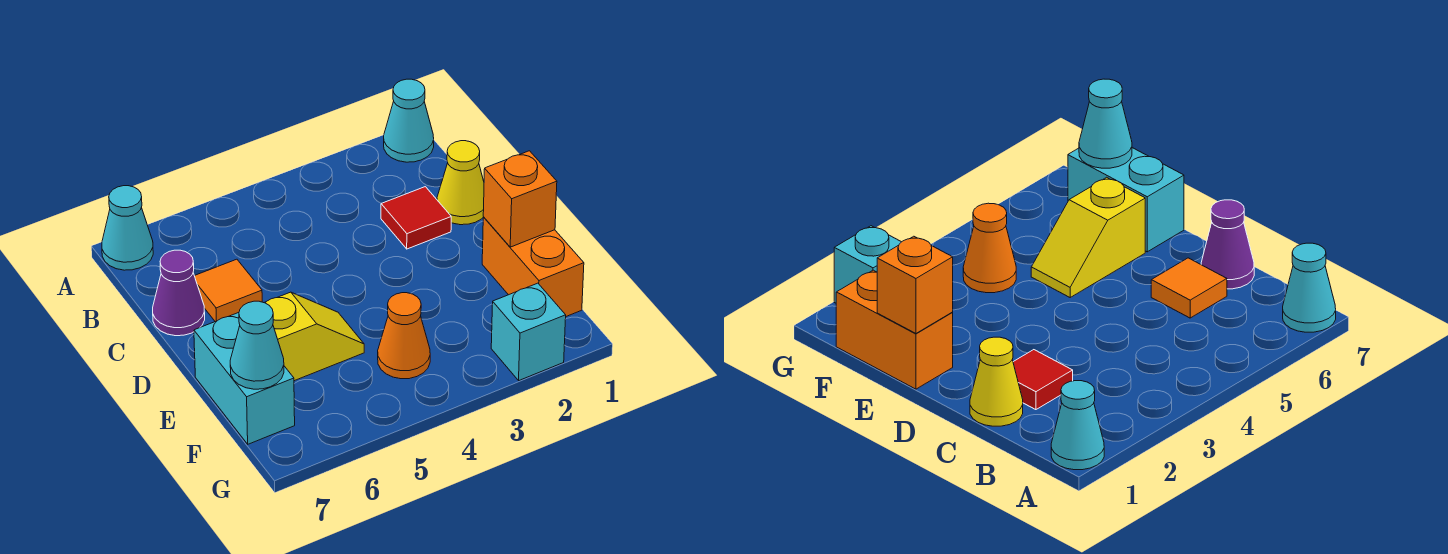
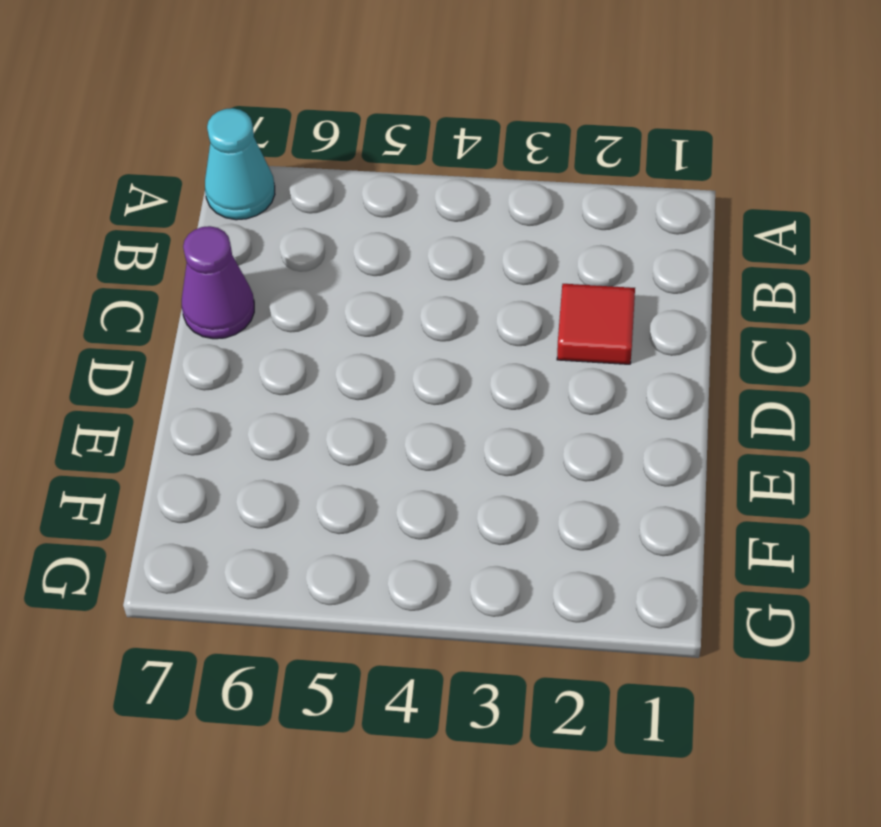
none -> cyan 1x1 cone [384,79,434,162]
none -> yellow 1x1 cone [437,141,484,225]
none -> orange 1x1 tile [195,259,262,322]

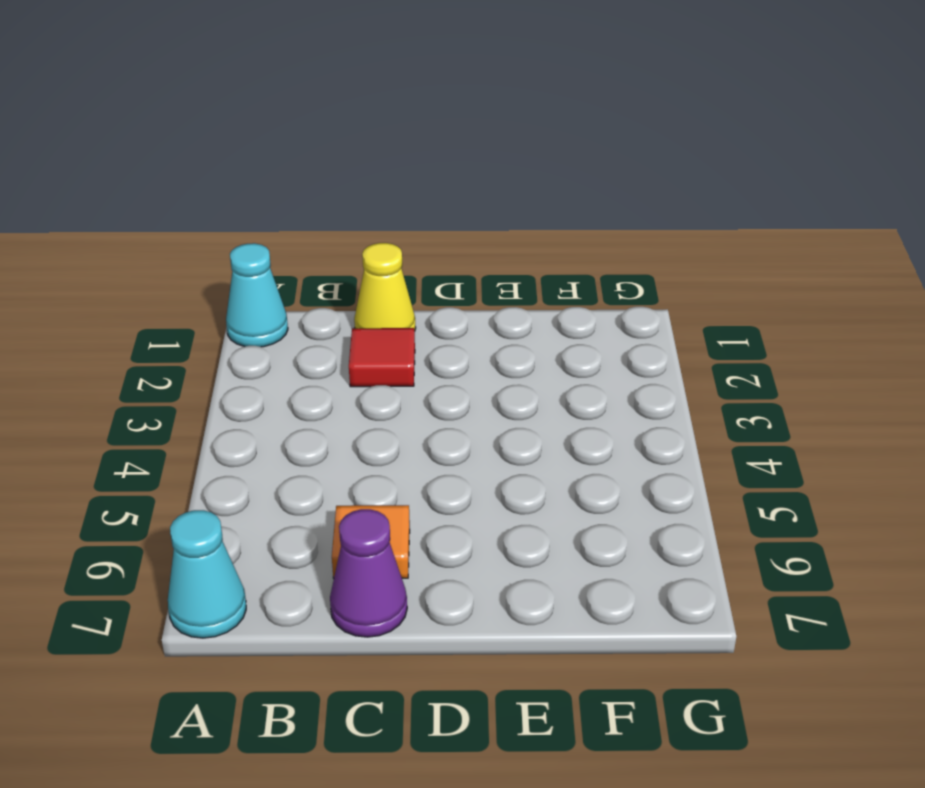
none -> orange 1x2 brick [482,217,584,316]
none -> yellow 1x2 slope [265,292,364,381]
none -> cyan 1x2 brick [194,313,295,444]

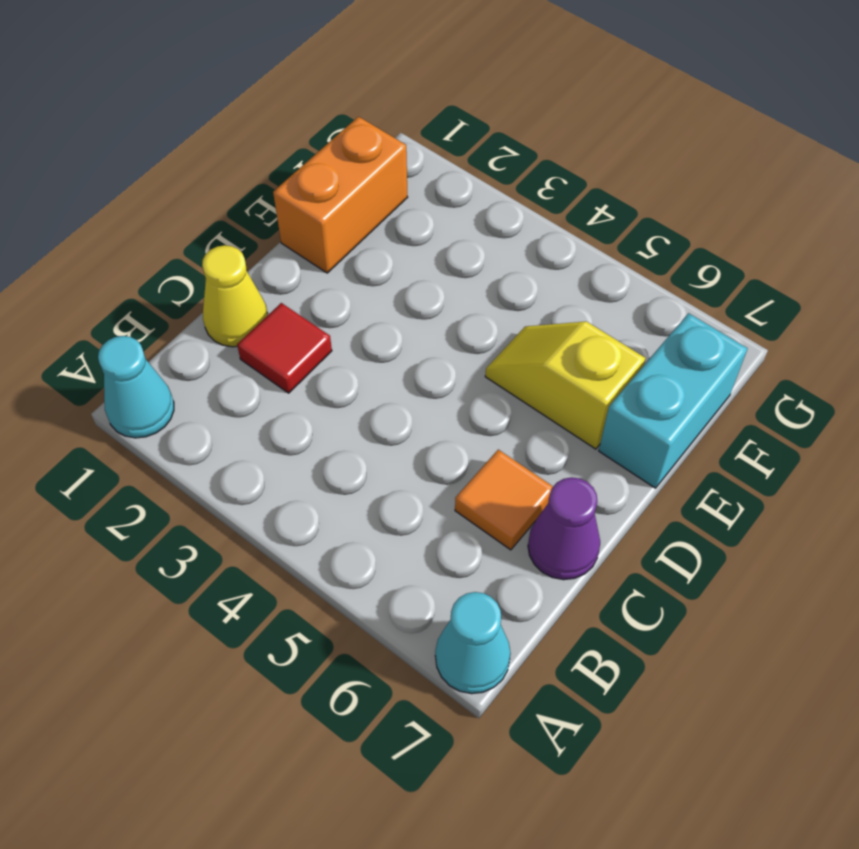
none -> orange 1x1 cone [378,293,430,379]
none -> cyan 1x1 brick [491,283,566,380]
none -> orange 1x1 brick [483,151,557,247]

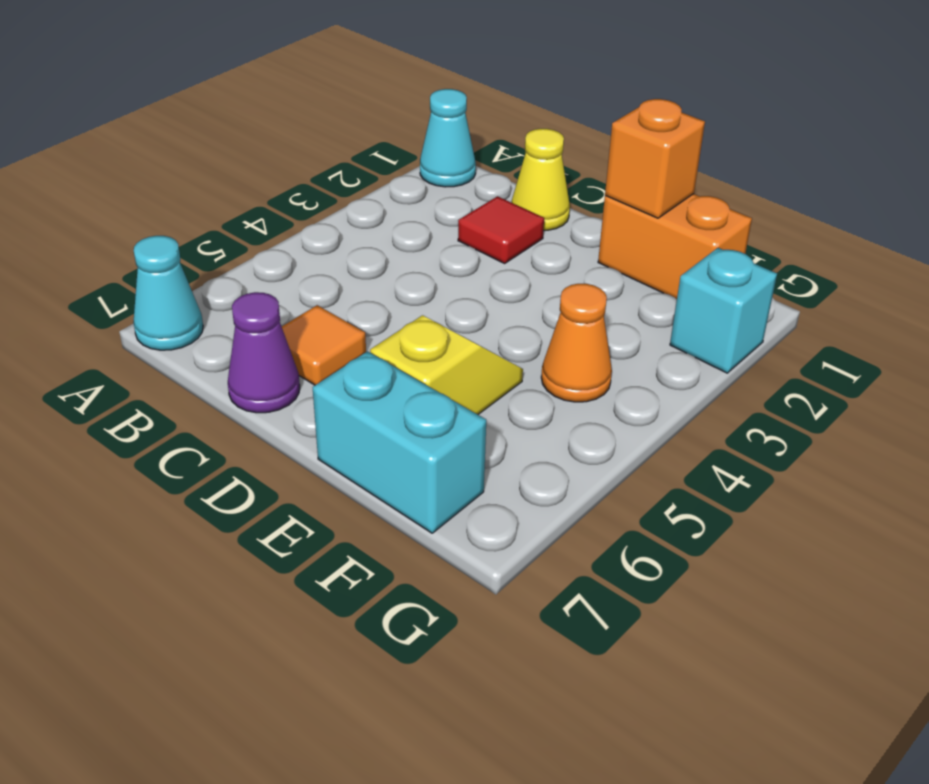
none -> cyan 1x1 cone [230,301,284,389]

